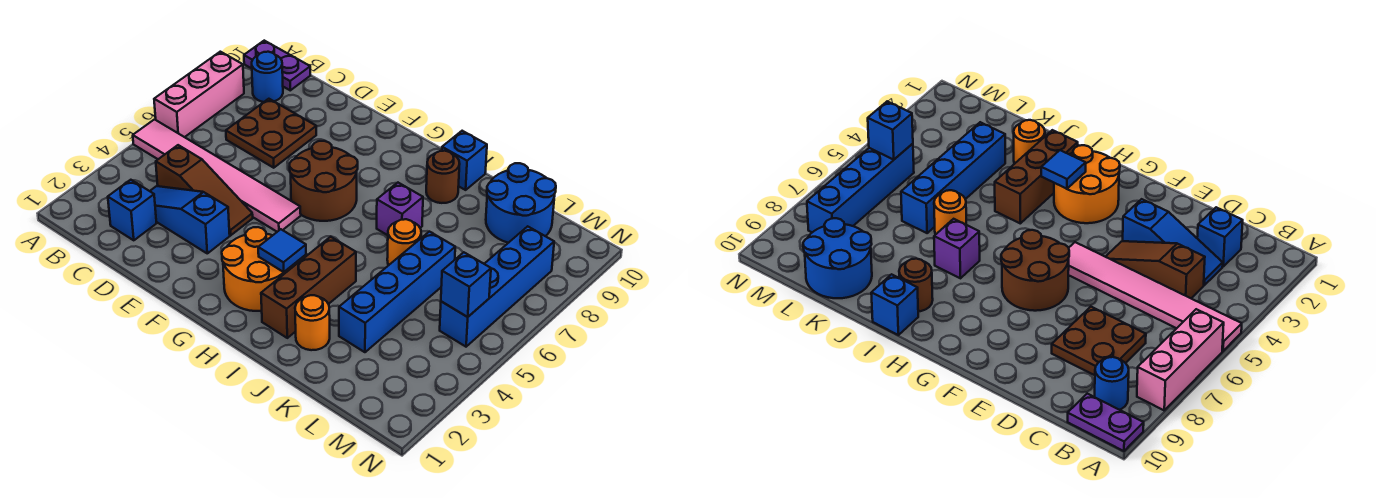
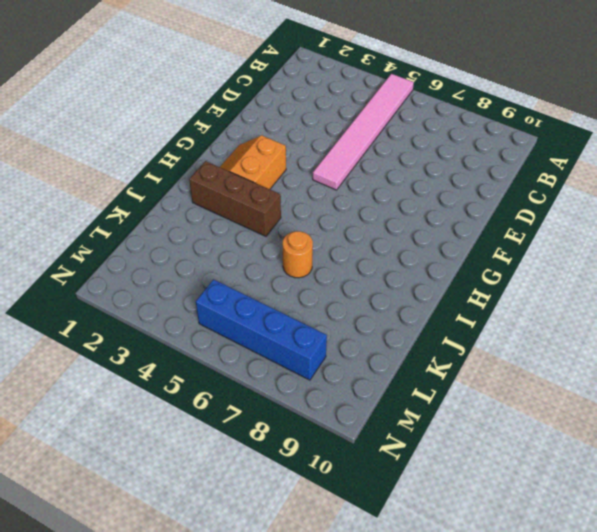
orange 2x2 slope [220,135,286,189] -> orange 2x2 round brick [222,227,292,311]
none -> pink 1x3 brick [154,52,244,137]
none -> purple 1x2 plate [244,41,310,90]
none -> blue 1x1 round brick [252,52,283,102]

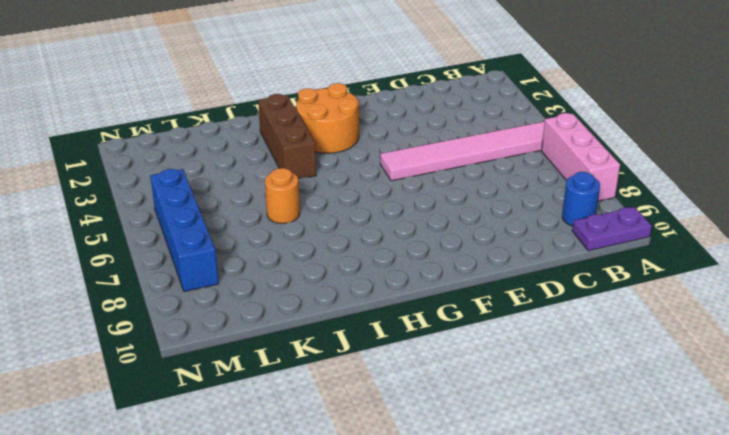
none -> blue 1x1 brick [108,180,156,240]
none -> blue 1x3 slope [150,186,230,253]
none -> brown 1x3 slope [156,145,253,235]

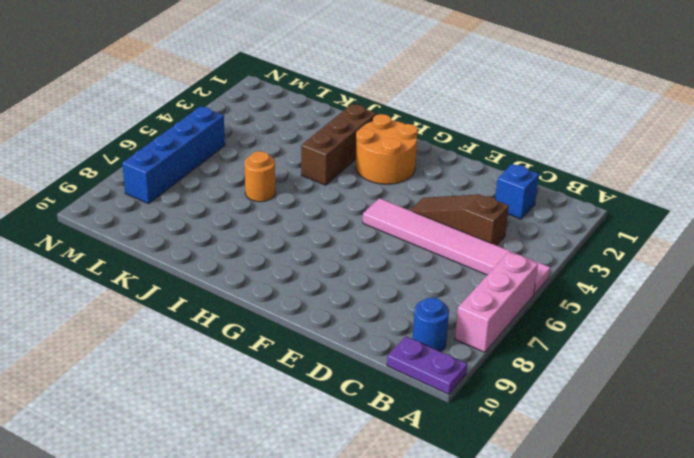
none -> blue 1x3 slope [150,186,230,253]
none -> brown 2x2 plate [226,99,316,168]
none -> brown 2x2 round brick [290,141,358,221]

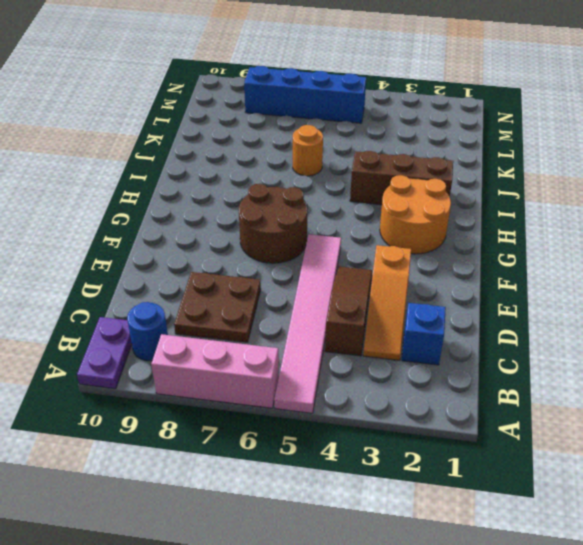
orange 1x3 slope [363,245,411,360] -> blue 1x3 slope [150,186,230,253]
none -> purple 1x1 brick [377,183,423,235]
none -> brown 1x1 round brick [426,151,460,203]
none -> blue 1x1 brick [442,131,487,190]

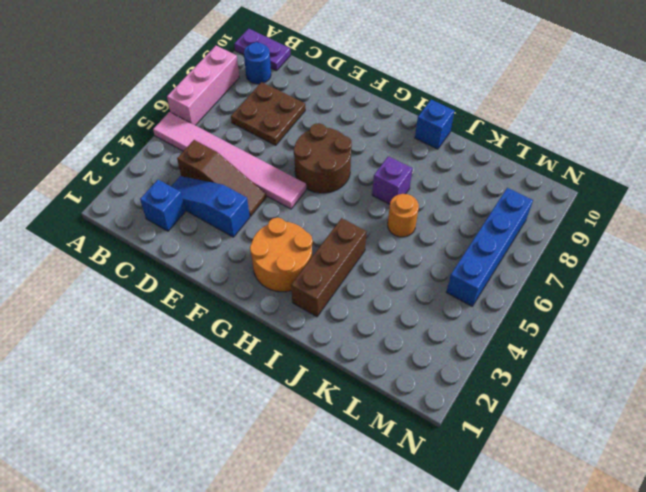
none -> brown 1x1 round brick [426,151,460,203]
none -> orange 1x1 round brick [295,295,330,350]
none -> blue 1x4 brick [339,232,455,352]

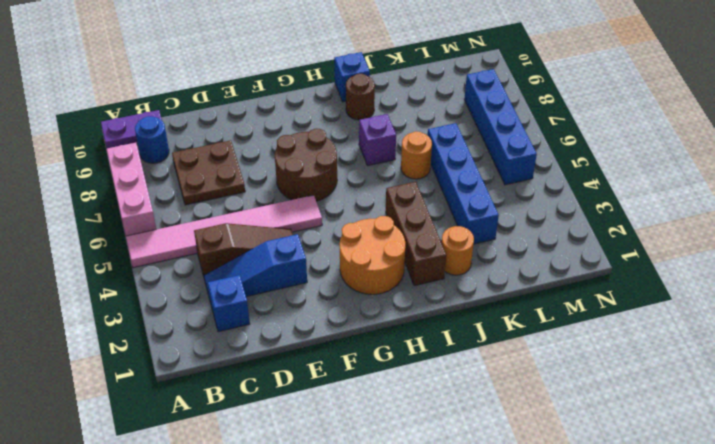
none -> blue 2x2 round brick [486,163,556,243]
none -> blue 1x1 tile [258,229,306,272]
none -> blue 1x1 brick [441,252,491,317]

